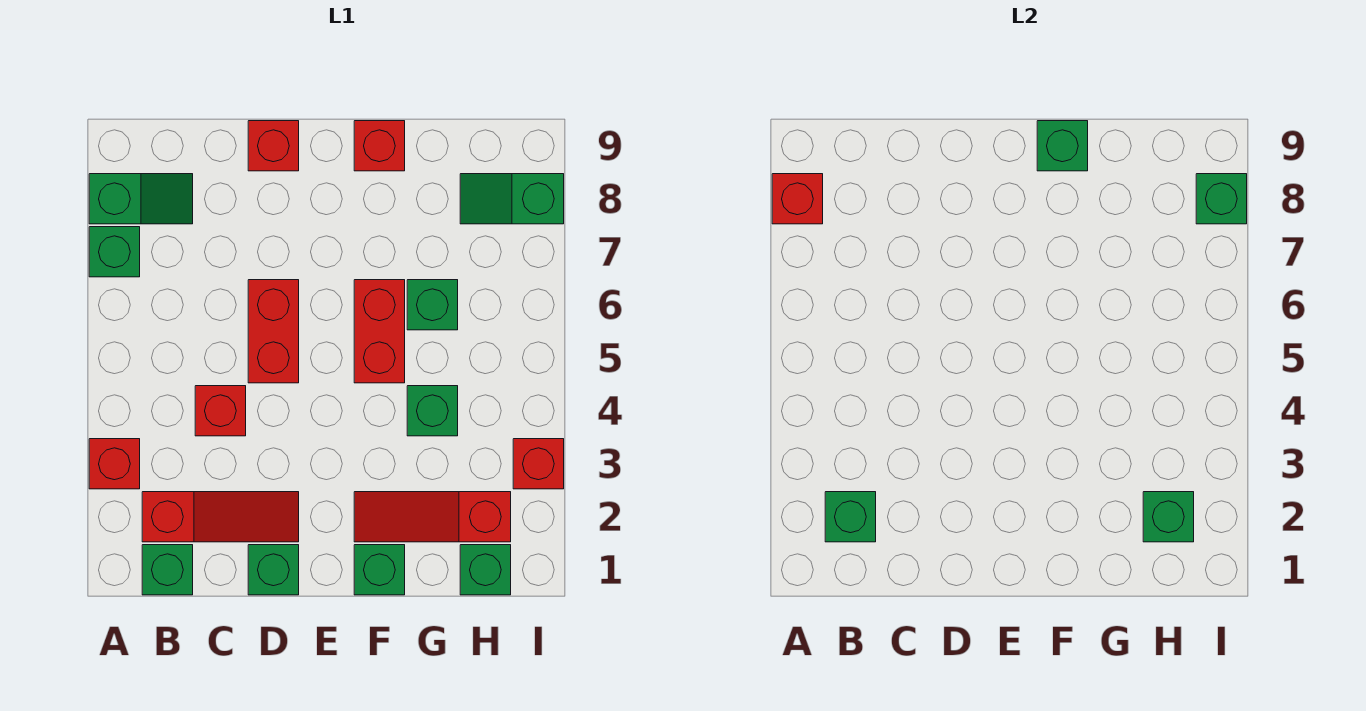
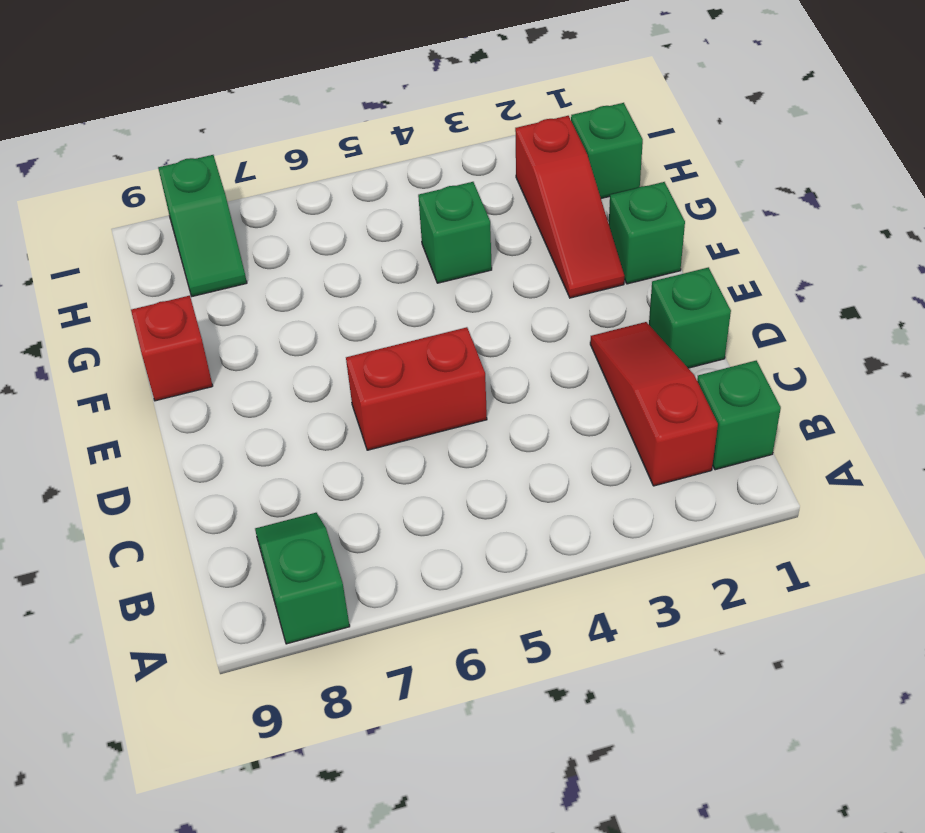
none -> red 1x1 brick [89,439,140,489]
none -> green 1x1 brick [89,227,140,277]
none -> red 1x1 brick [195,386,246,436]

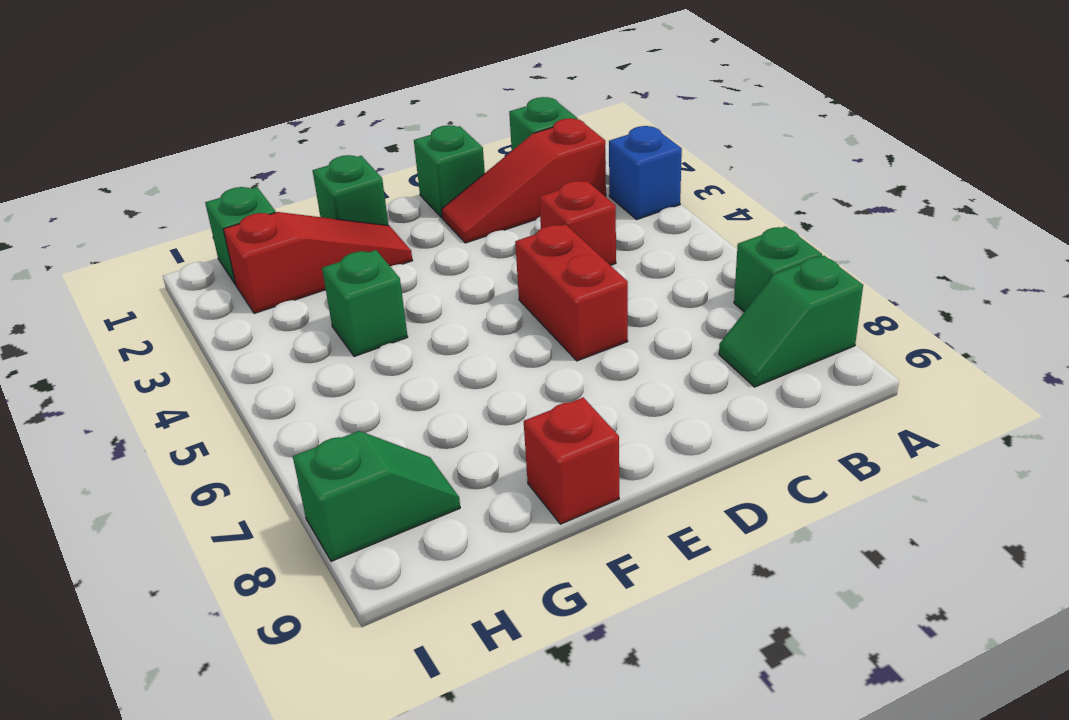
blue 1x1 brick [609,126,682,219] -> red 1x1 brick [89,439,140,489]
none -> red 1x1 brick [248,121,299,171]
none -> red 1x2 brick [354,280,405,383]
none -> green 1x1 brick [407,280,458,330]

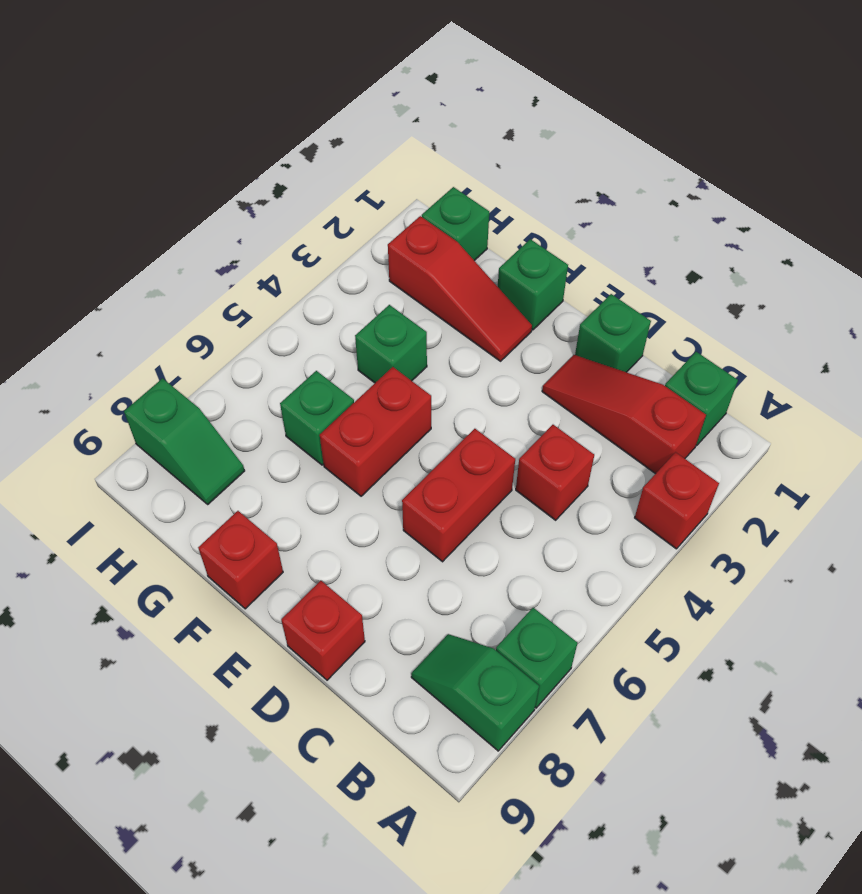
none -> red 1x1 brick [513,439,564,489]
none -> red 1x1 brick [772,174,823,224]
none -> green 1x1 brick [825,492,876,542]

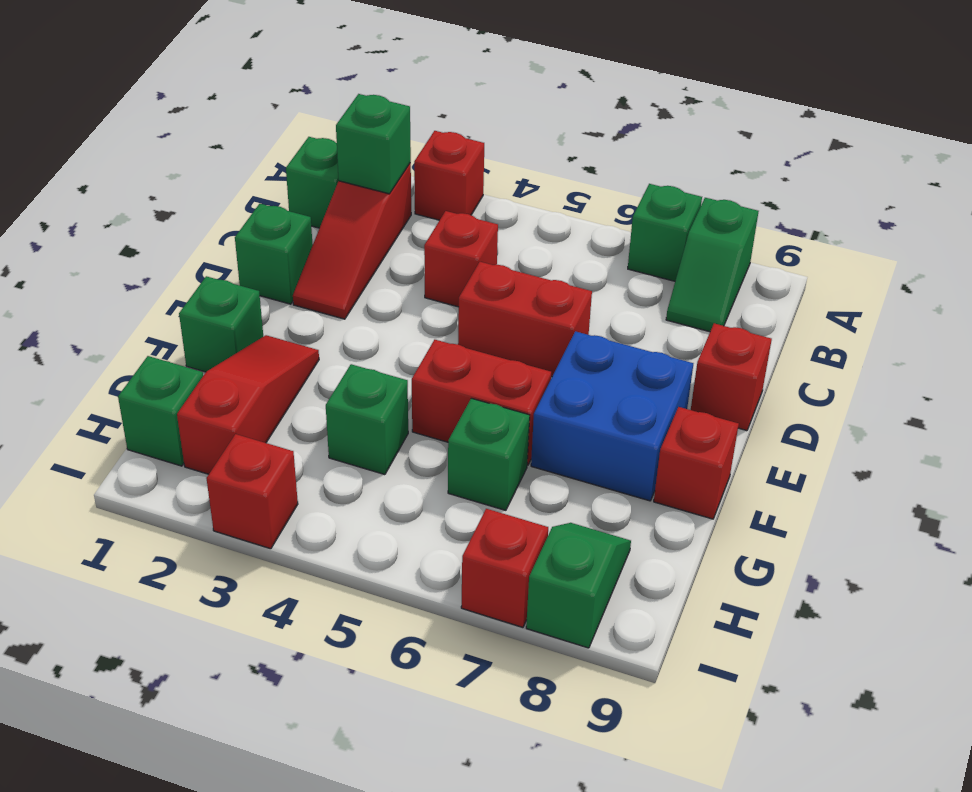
blue 2x2 brick [531,331,693,501] -> none
red 1x1 brick [461,509,548,627] -> red 1x1 brick moved to [772,174,823,224]
none -> green 1x1 brick [1037,121,1088,171]
none -> green 1x1 brick [1143,492,1194,542]
none -> green 1x1 brick [1196,174,1247,224]

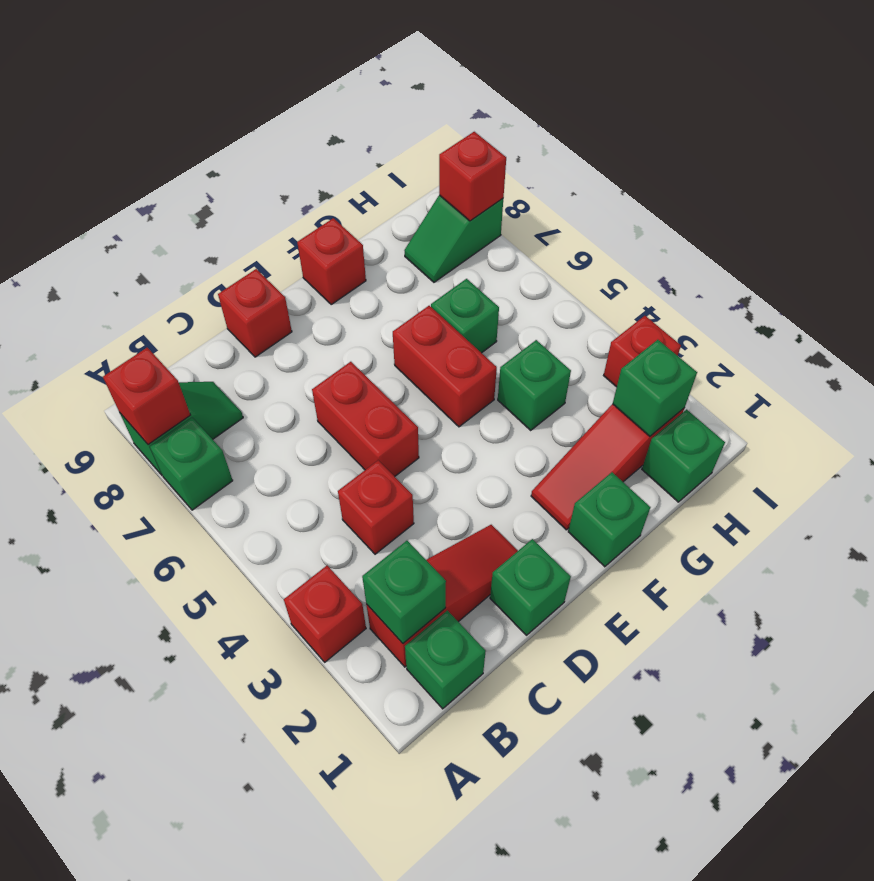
red 1x1 brick [439,132,506,221] -> green 1x1 brick [1196,174,1247,224]
none -> green 1x1 brick [1037,121,1088,171]

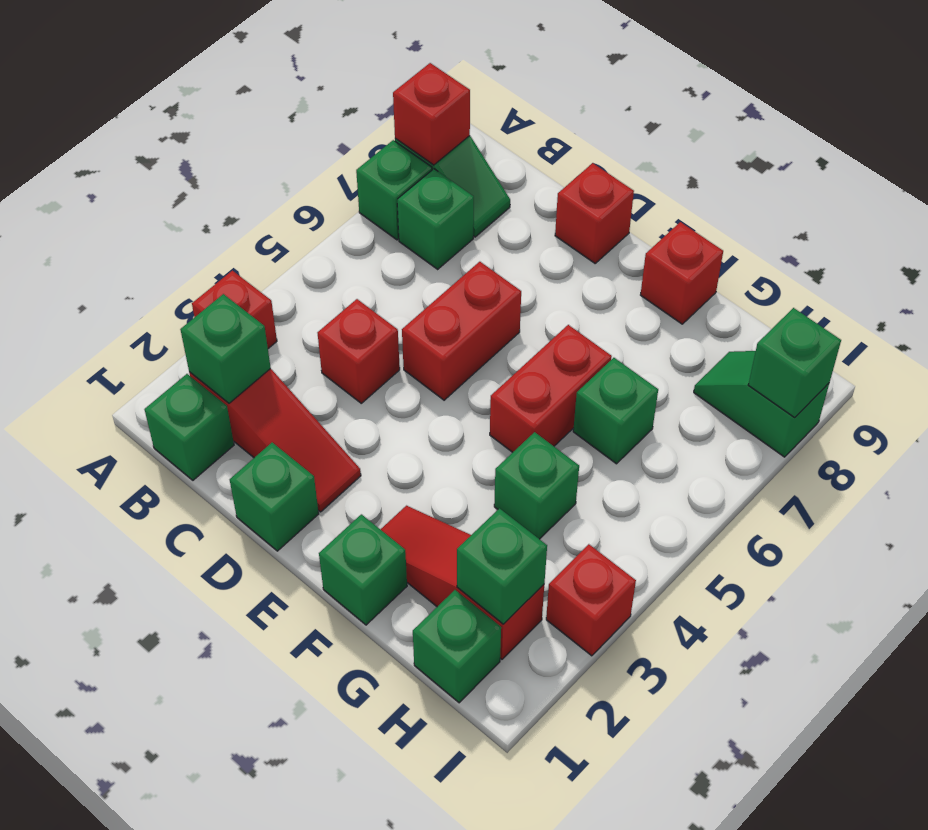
green 1x1 brick [397,169,474,269] -> green 1x1 brick moved to [1037,121,1088,171]

